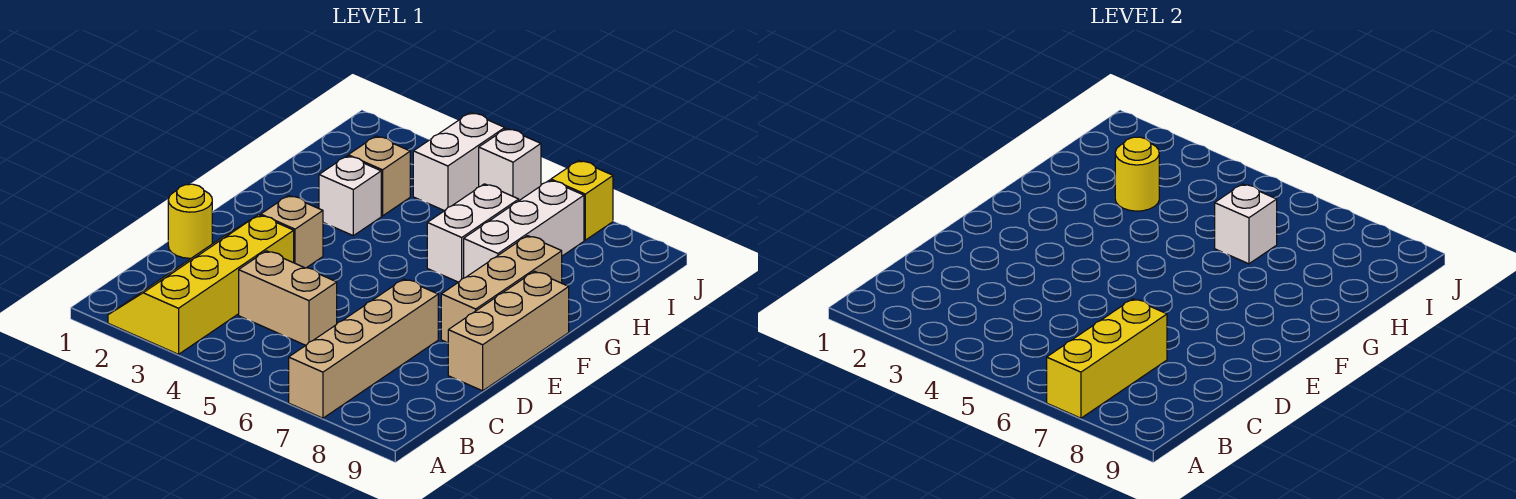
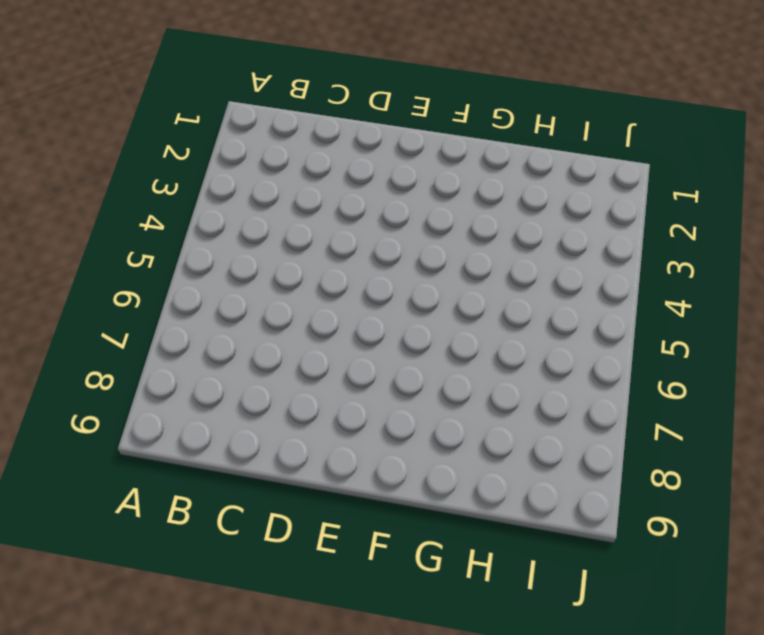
none -> yellow 2x4 slope [108,215,294,354]
none -> tan 1x4 brick [289,279,438,418]
none -> tan 1x2 brick [239,251,337,345]

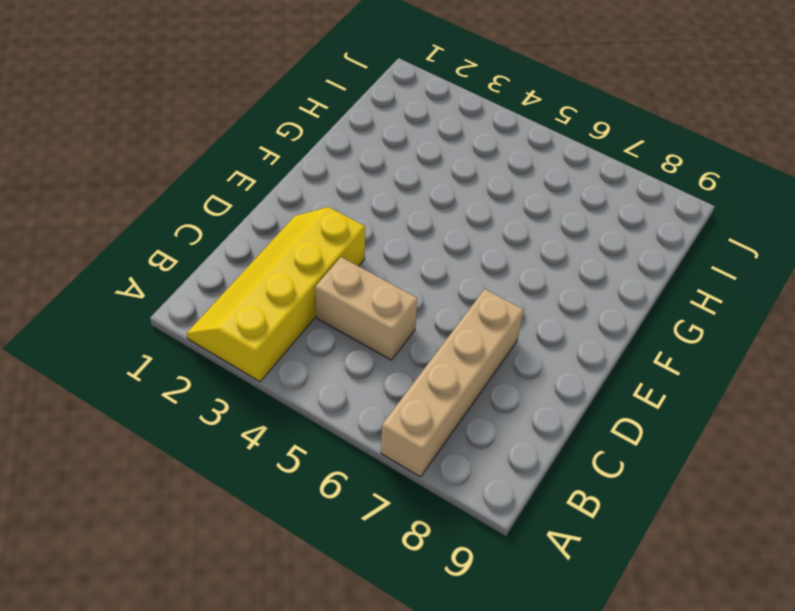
none -> yellow 1x1 round brick [168,184,212,258]
none -> tan 1x3 brick [448,271,569,391]
none -> tan 1x1 brick [261,195,323,268]

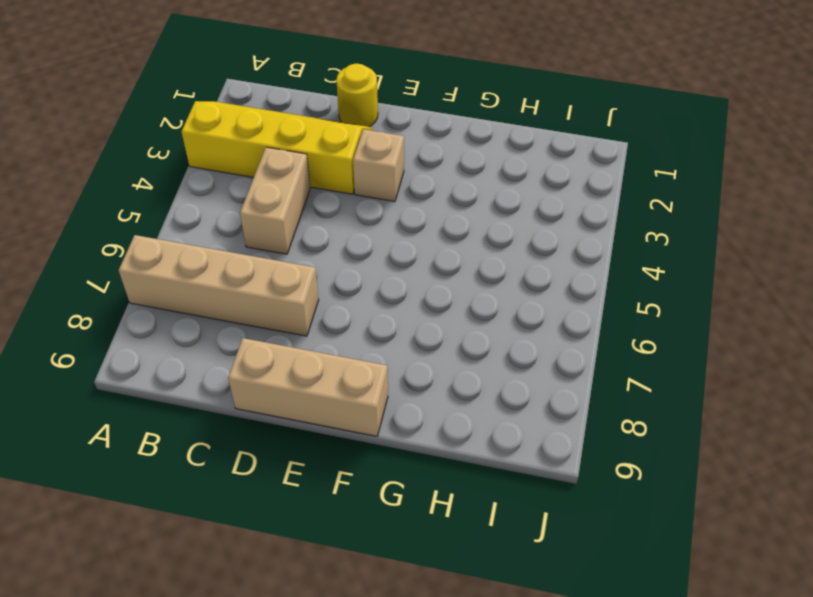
none -> tan 1x3 brick [441,236,562,343]
none -> white 1x1 brick [319,156,381,236]
none -> white 1x2 brick [427,184,519,282]

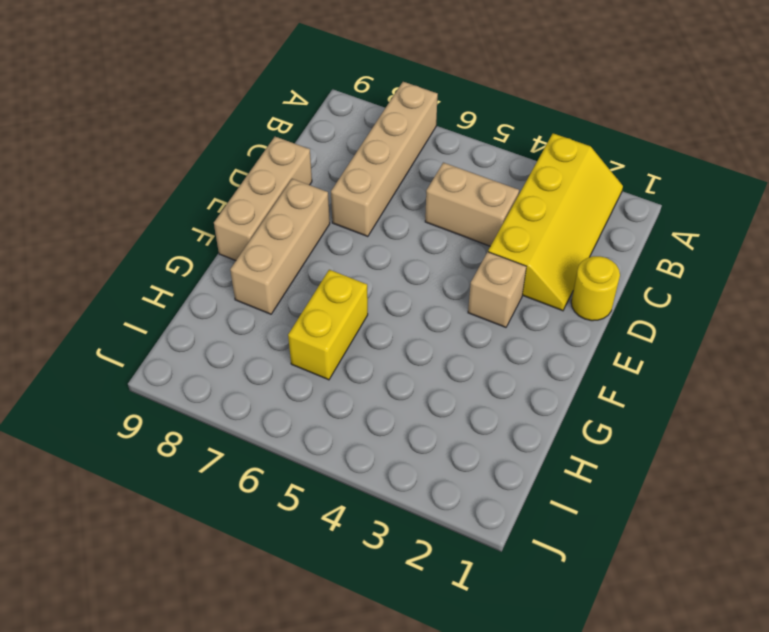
yellow 1x2 brick [288,270,368,380] -> white 1x2 brick [427,184,519,282]
none -> white 1x1 brick [319,156,381,236]
none -> white 1x3 brick [464,180,584,278]
none -> tan 1x1 brick [348,136,410,216]

